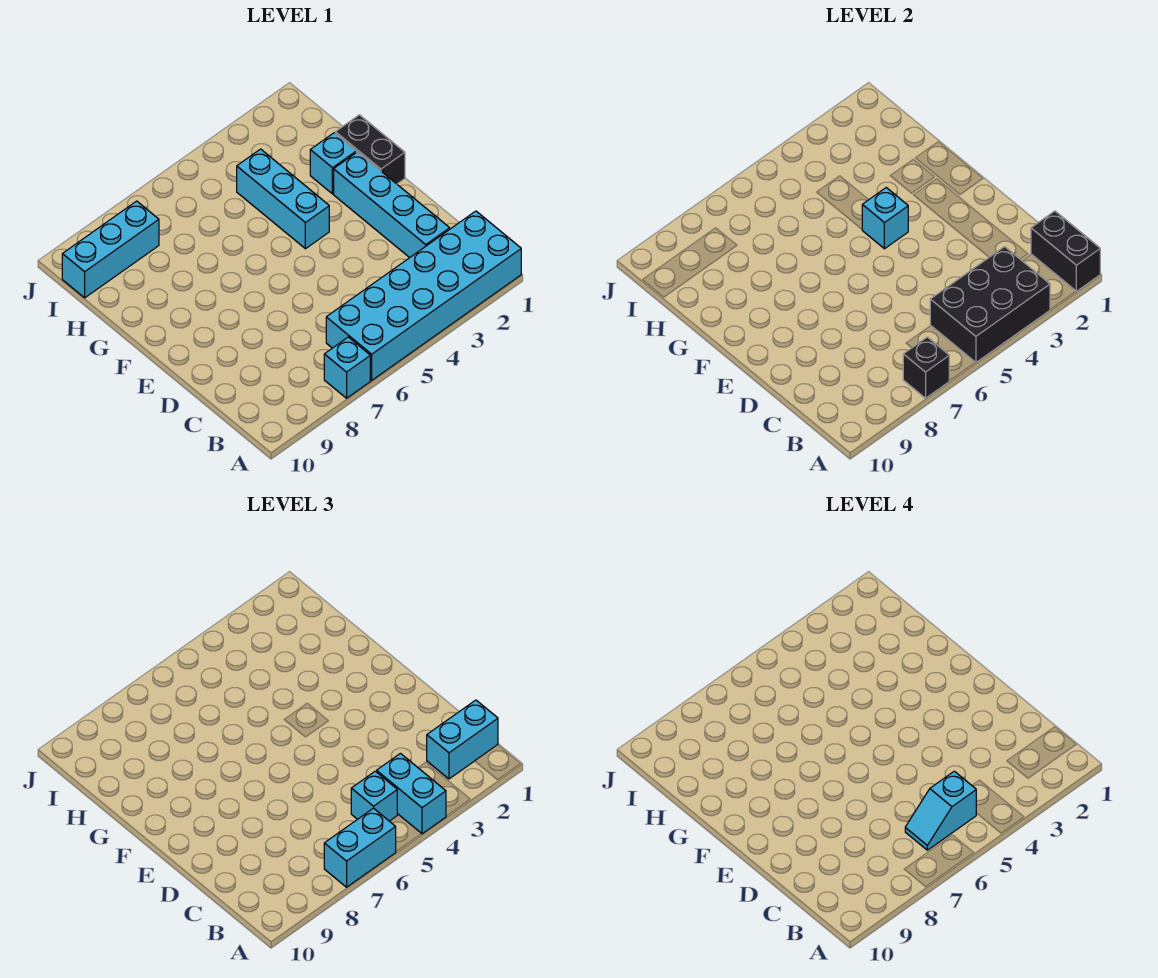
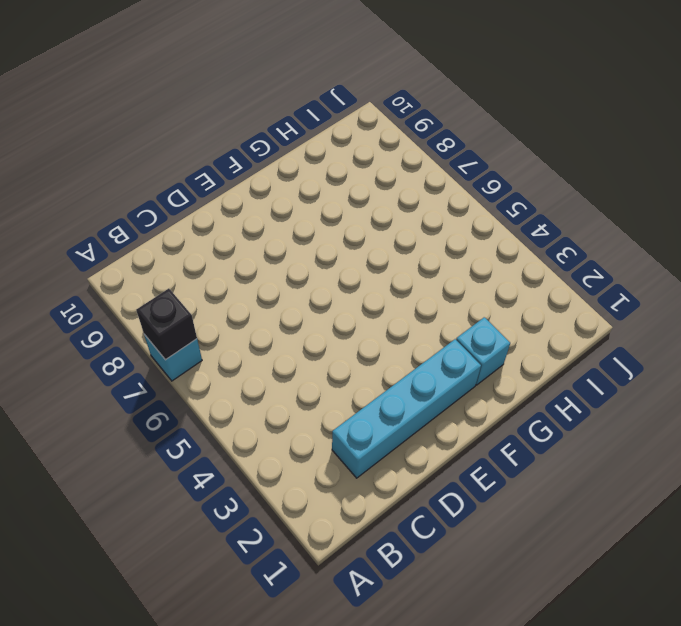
none -> cyan 2x6 brick [326,211,521,380]
none -> black 1x2 brick [335,115,405,184]
none -> cyan 1x3 brick [237,149,329,249]

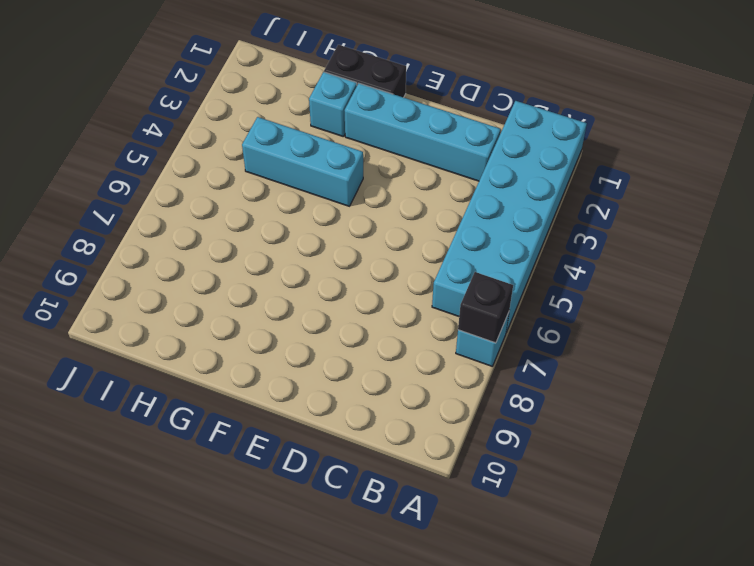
none -> cyan 1x3 brick [62,201,159,298]
none -> black 1x2 brick [1031,211,1100,291]
none -> black 2x3 brick [930,247,1050,363]

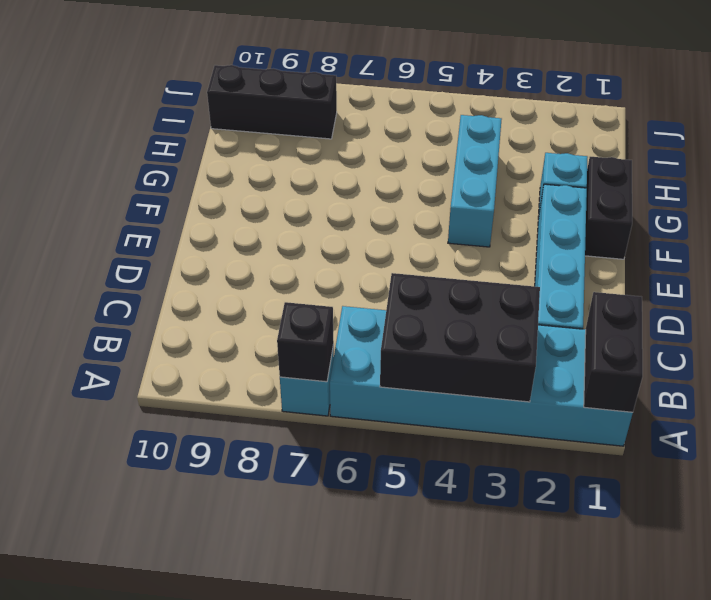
black 1x3 brick [207,65,337,139] -> cyan 1x3 brick [62,201,159,298]
none -> cyan 1x1 brick [862,188,908,249]
none -> cyan 1x2 brick [377,754,446,834]
none -> cyan 1x2 brick [324,808,396,887]

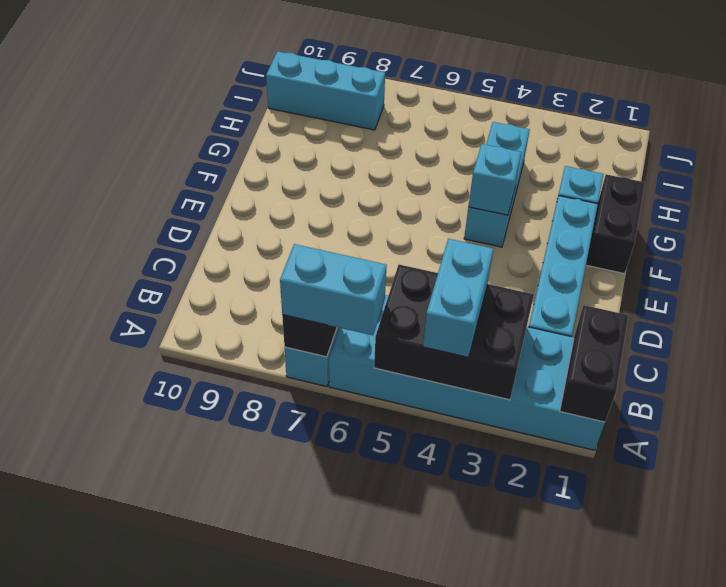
none -> cyan 1x2 brick [427,700,498,779]
none -> cyan 1x1 brick [351,771,397,821]
none -> cyan 1x2 slope [905,771,976,850]

